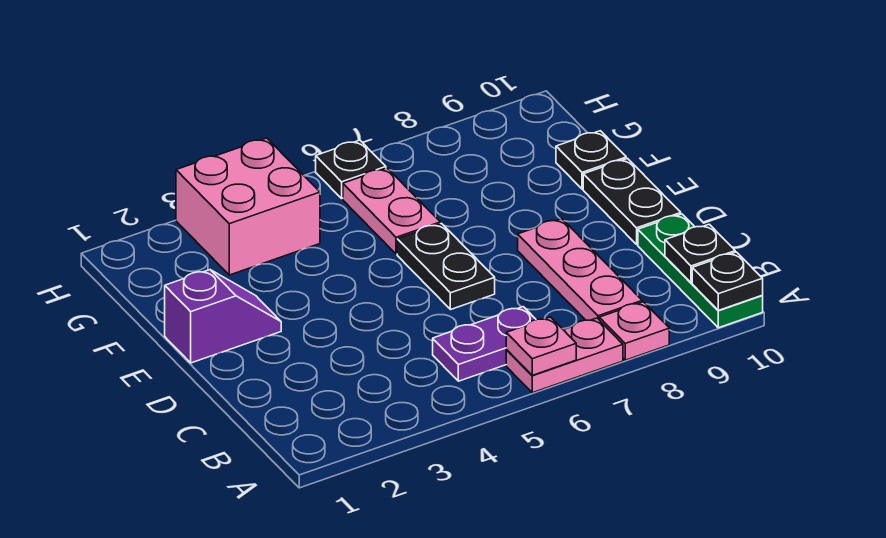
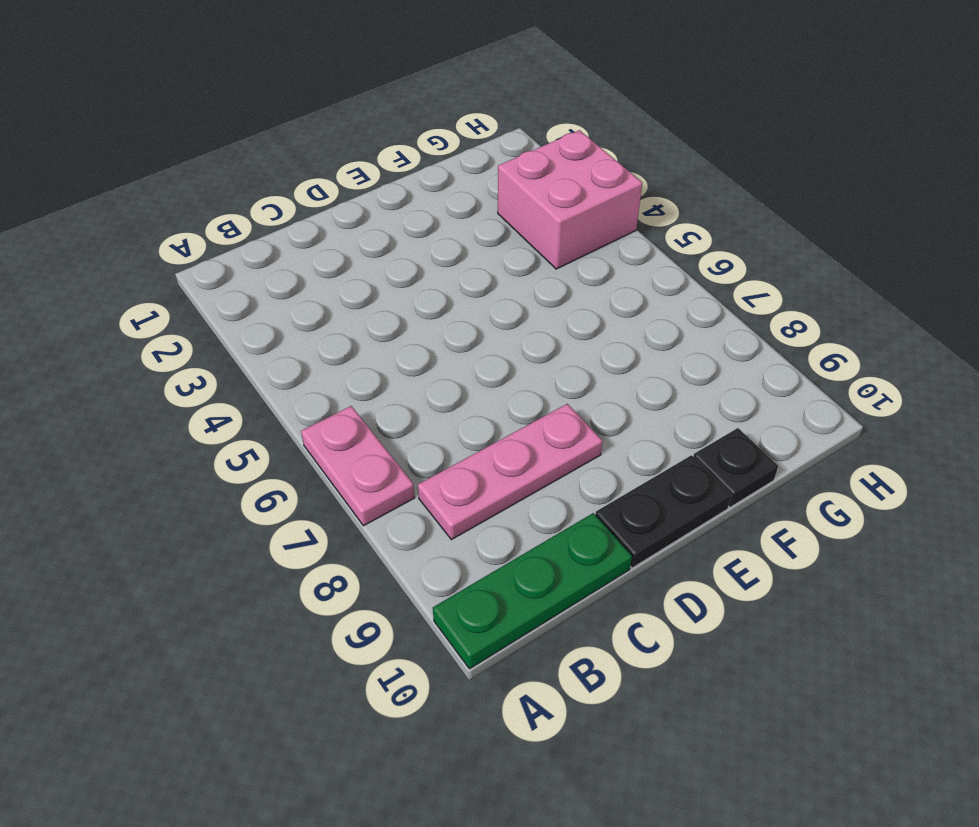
none -> pink 1x1 plate [599,302,669,360]
none -> purple 1x2 plate [433,307,536,381]
none -> black 1x2 plate [397,223,495,310]

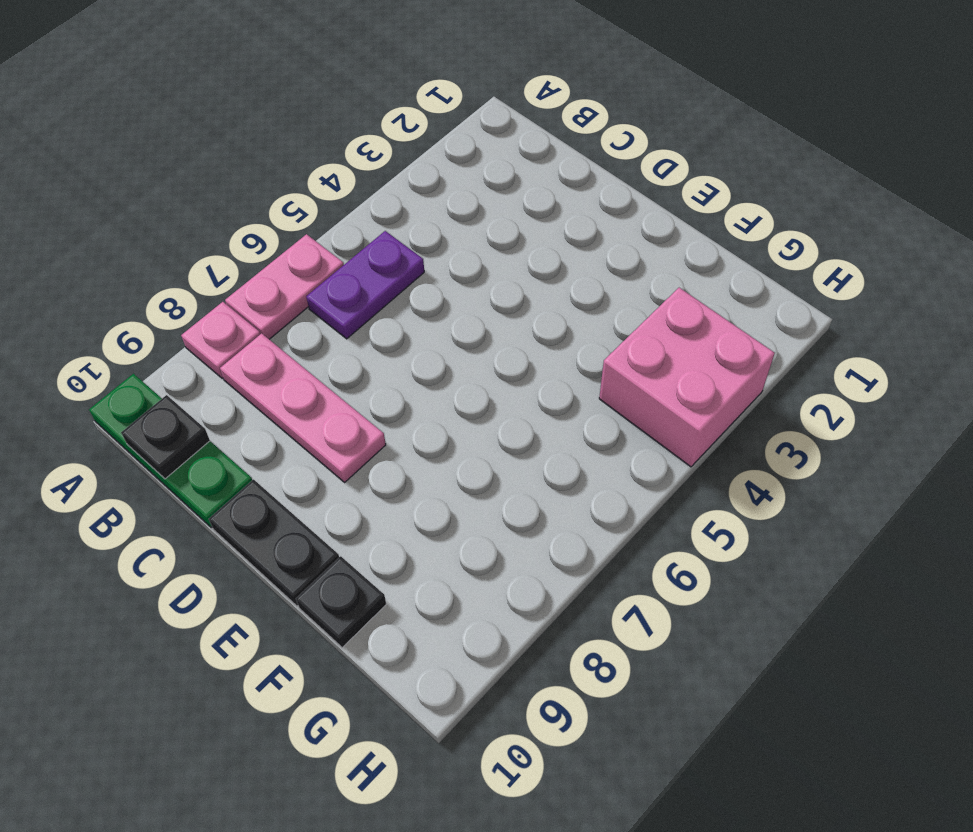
none -> black 1x2 plate [397,223,495,310]
none -> purple 1x2 slope [165,270,281,363]
none -> pink 1x2 plate [343,168,440,254]

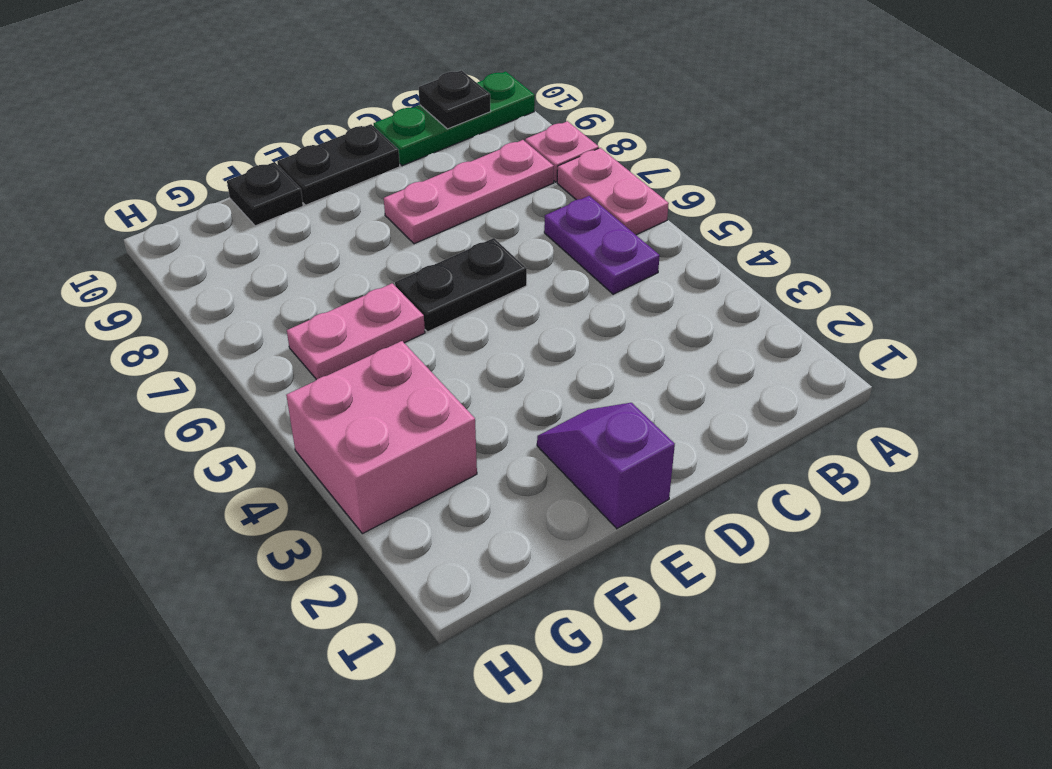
none -> black 1x1 plate [316,140,386,198]
none -> pink 1x1 plate [506,317,576,375]
none -> black 1x1 plate [692,252,763,310]

